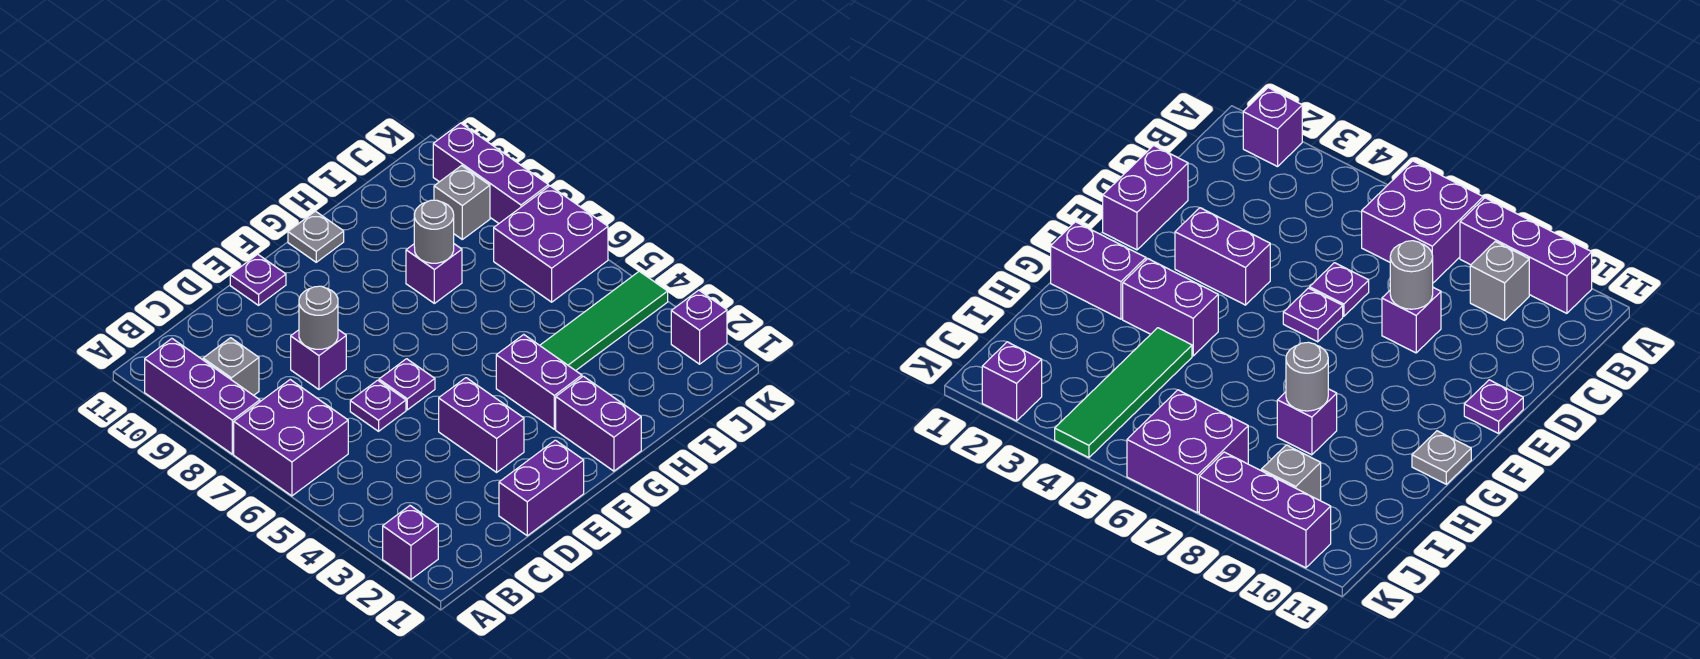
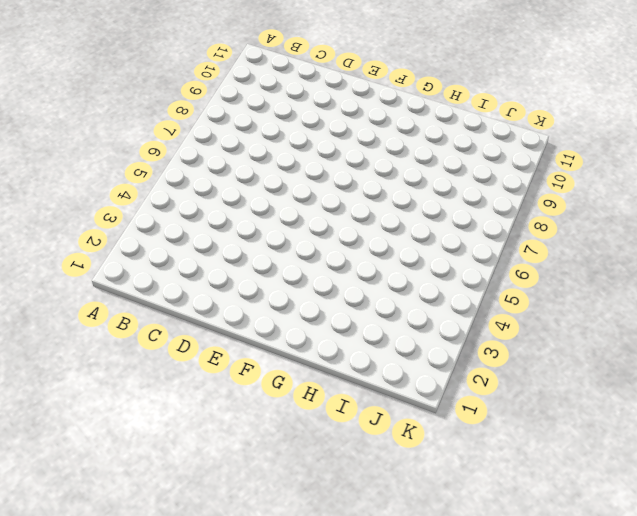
none -> purple 1x1 brick [383,506,438,579]
none -> purple 2x2 brick [234,380,348,496]
none -> purple 1x3 brick [145,339,260,454]

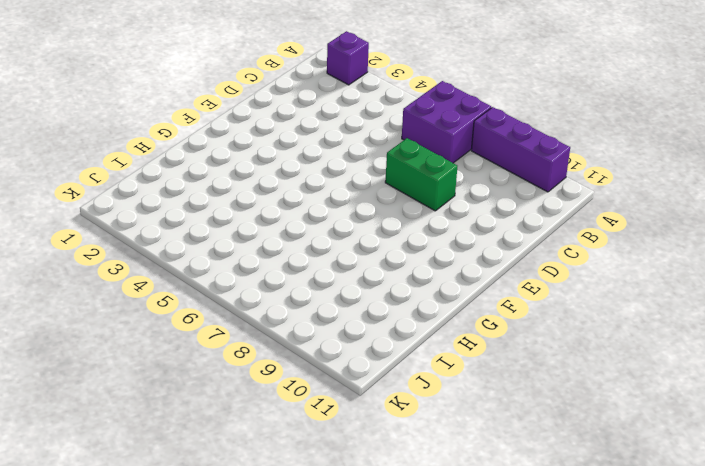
green 1x2 brick [385,138,457,211] -> purple 1x1 brick [291,330,346,389]
none -> grey 1x1 brick [203,338,259,395]
none -> purple 1x2 brick [499,440,584,536]
none -> purple 1x1 plate [350,380,406,431]

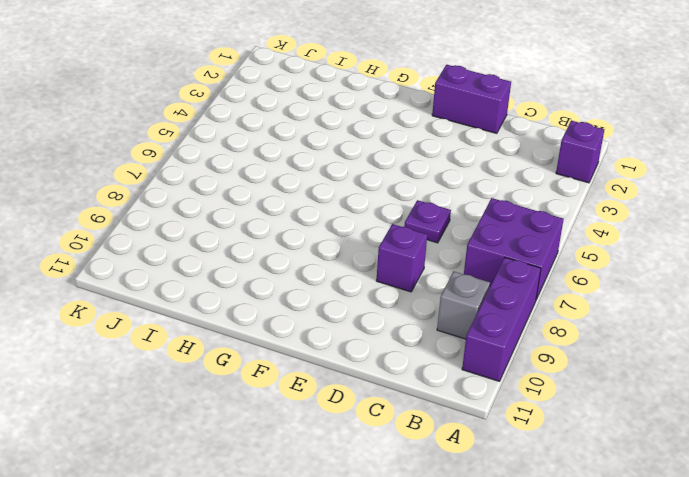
none -> purple 1x2 brick [439,378,524,472]
none -> purple 1x1 plate [379,359,435,410]
none -> purple 1x1 plate [230,254,286,305]

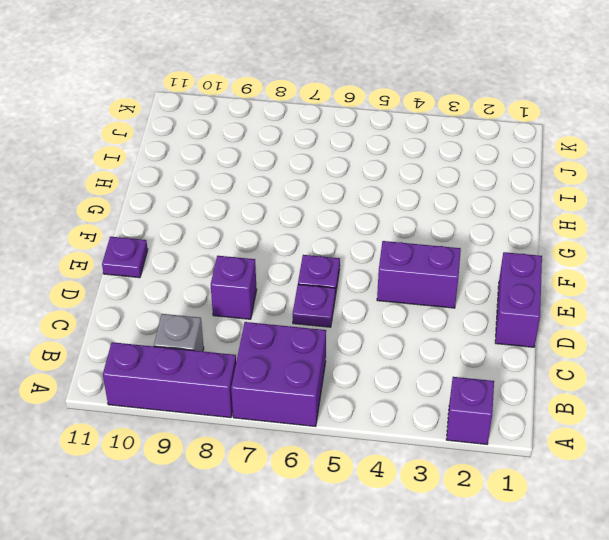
none -> purple 1x2 brick [556,376,641,471]
none -> purple 1x2 brick [496,335,582,429]
none -> grey 1x1 plate [288,211,344,262]

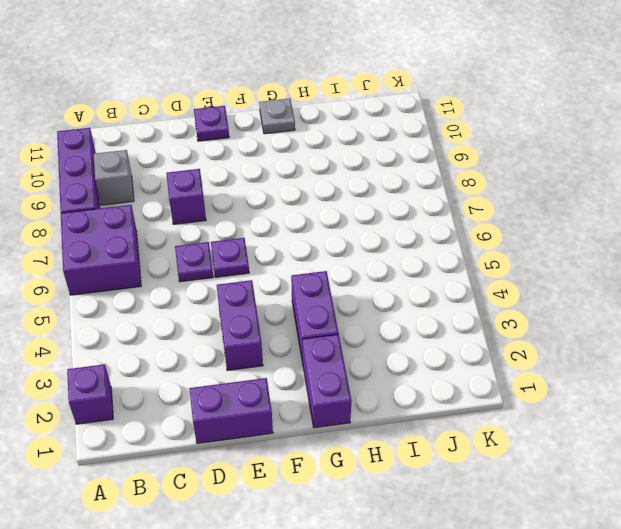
none -> green 1x4 tile [540,271,668,371]
none -> purple 1x1 brick [406,244,462,303]
none -> purple 2x2 brick [494,186,608,302]

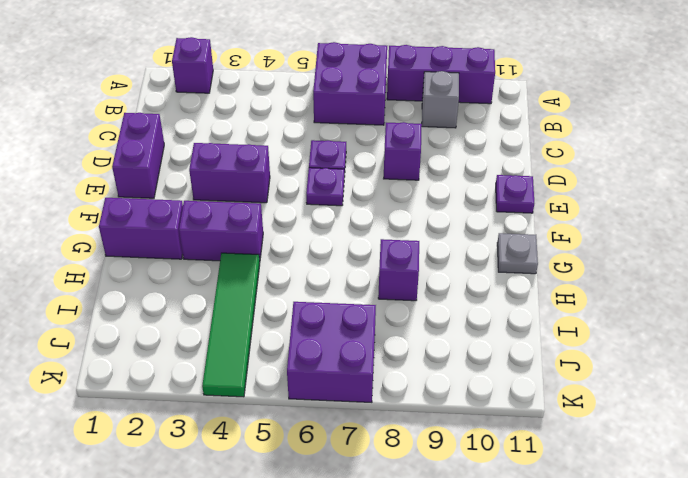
none -> grey 1x1 brick [434,166,490,239]
none -> purple 1x1 brick [671,290,727,364]
none -> purple 1x3 brick [433,123,549,223]

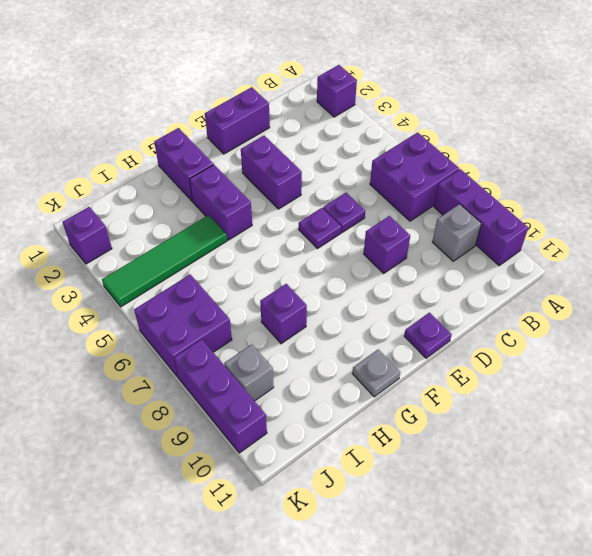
none -> grey 1x1 round brick [299,286,338,349]
none -> grey 1x1 round brick [414,200,454,263]

